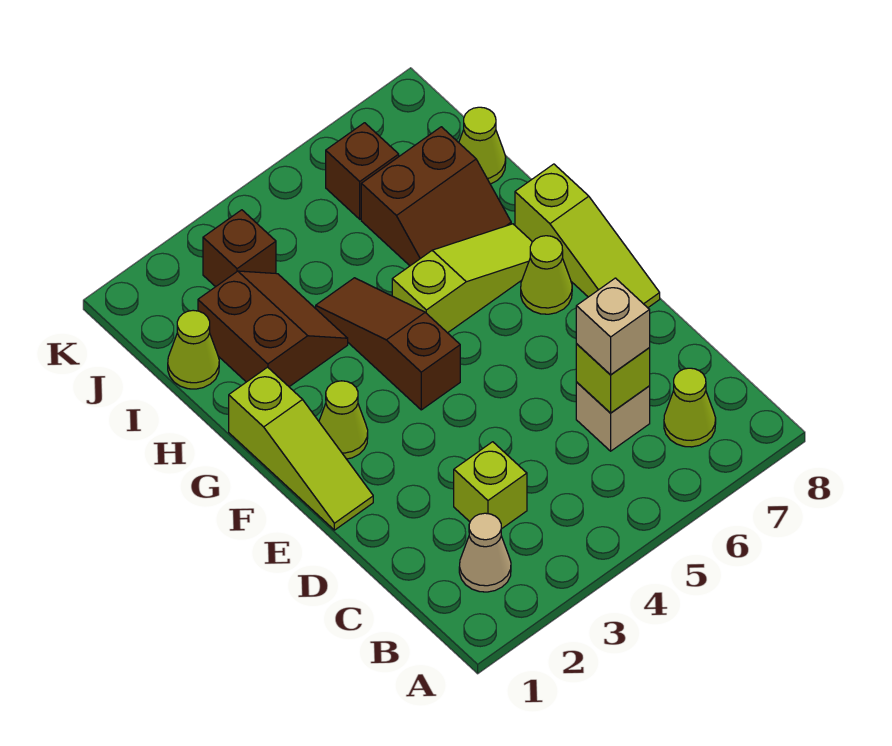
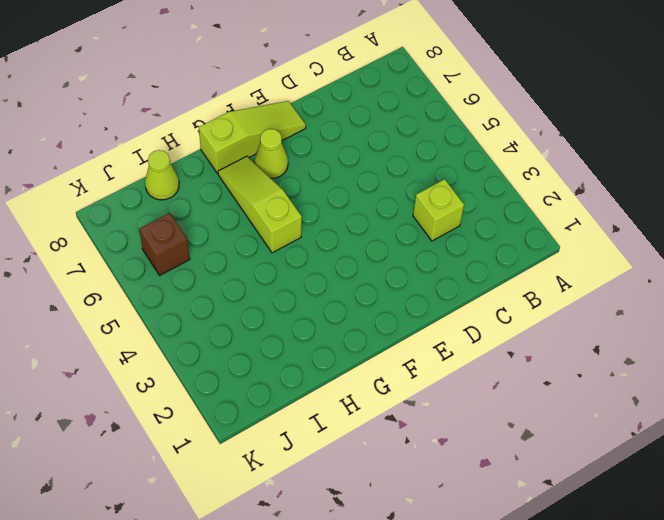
none -> tan 1x1 cone [459,513,511,592]
none -> lime 1x1 cone [664,368,716,447]
none -> tan 1x1 brick [576,382,650,451]

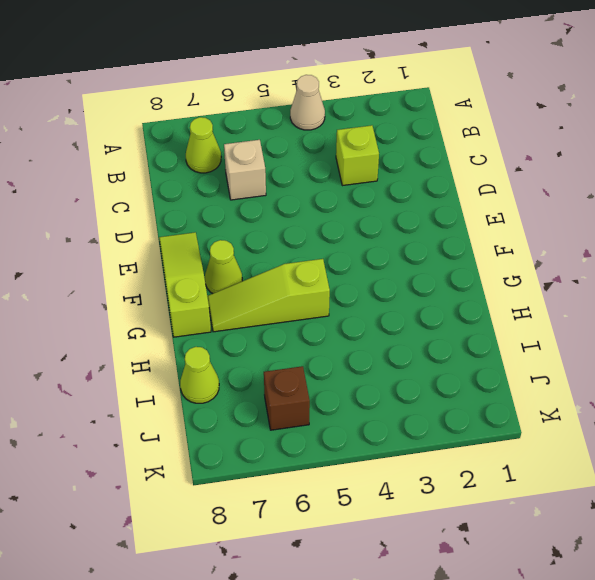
tan 1x1 cone [290,75,325,130] -> tan 1x1 cone moved to [459,513,511,592]
none -> lime 1x3 slope [229,367,373,530]
none -> lime 1x1 cone [319,381,368,459]
none -> brown 1x3 slope [316,278,460,410]

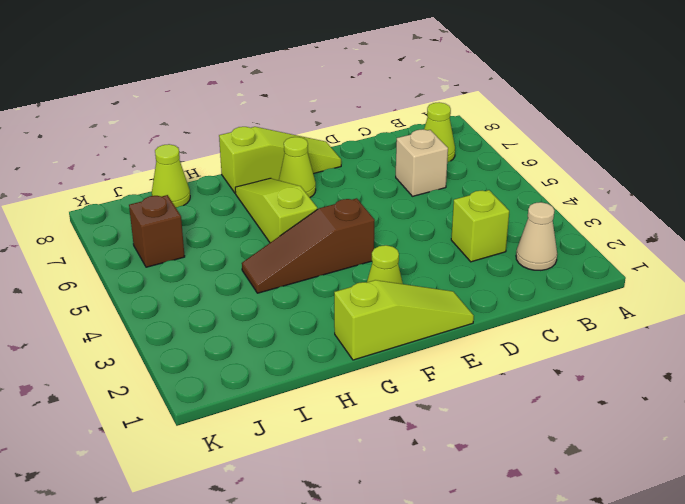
none -> brown 2x2 slope [198,271,348,387]
none -> brown 2x2 slope [361,127,511,266]
none -> lime 1x1 cone [168,310,219,389]

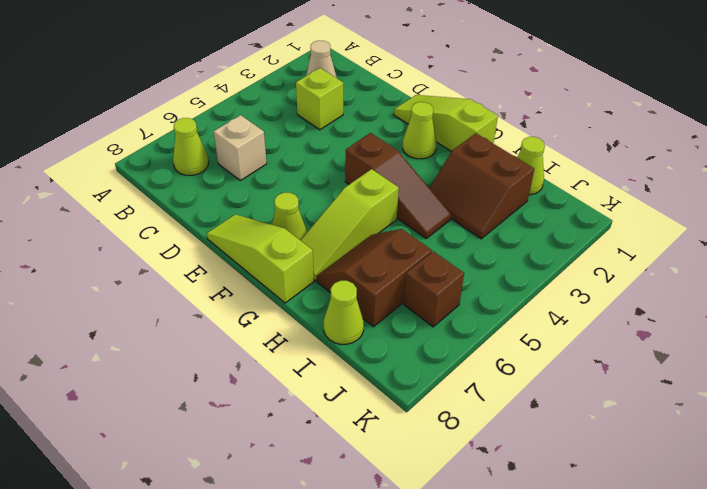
none -> brown 1x1 brick [203,210,276,287]
none -> lime 1x1 brick [576,344,650,413]
none -> tan 1x1 brick [576,278,650,375]

